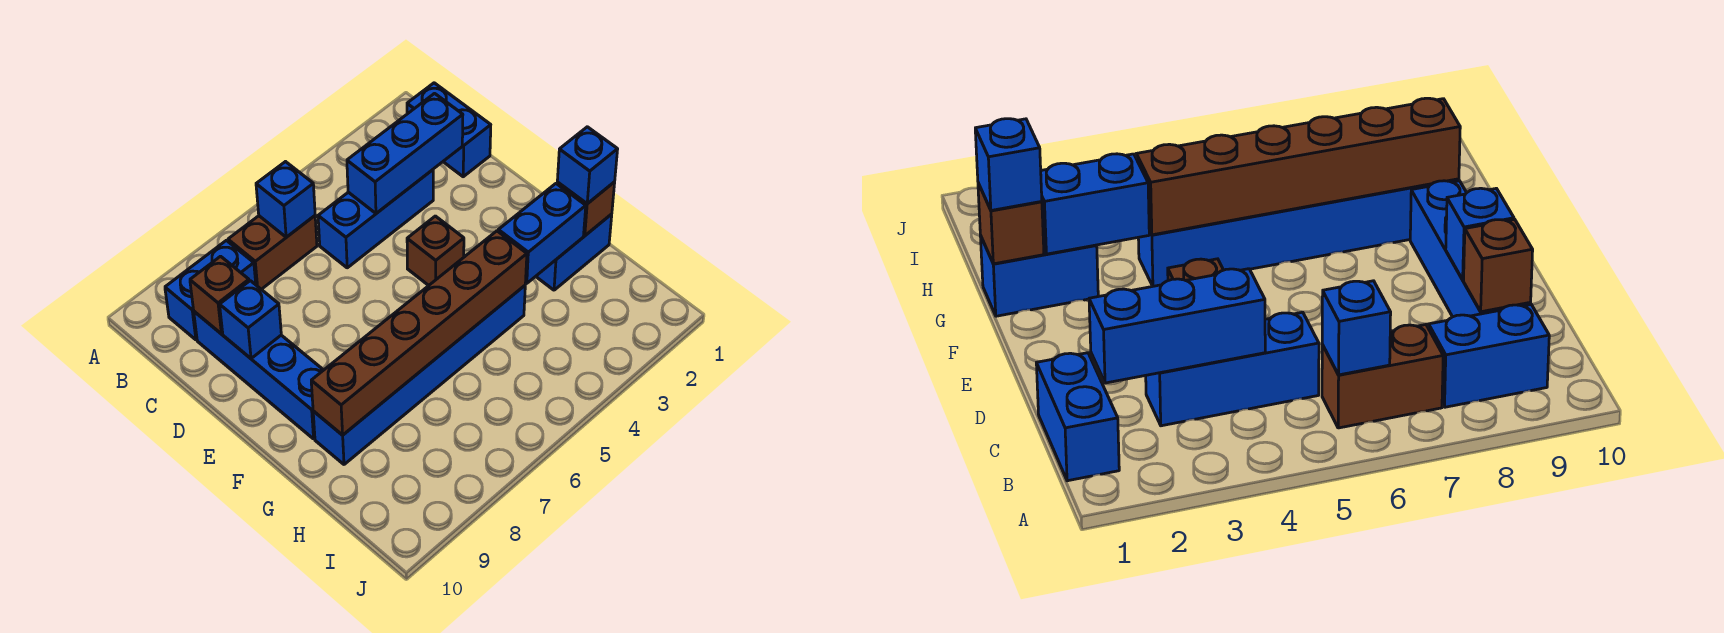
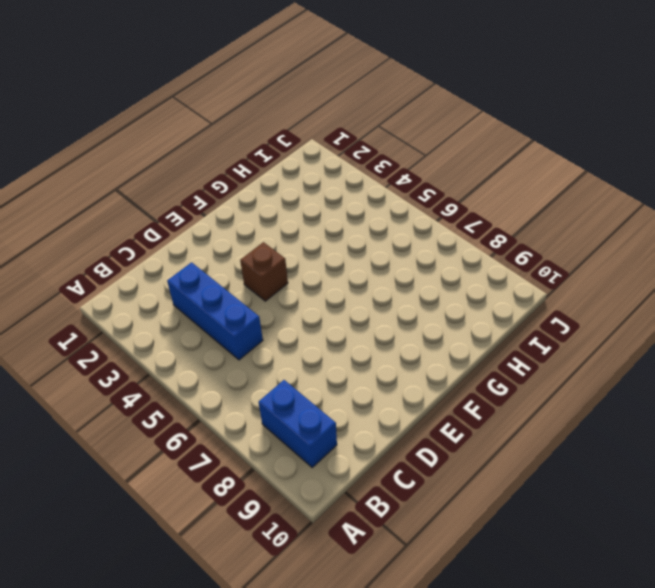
none -> blue 1x2 brick [407,83,491,177]
none -> brown 1x2 brick [228,216,317,289]
none -> blue 1x4 brick [194,312,323,439]

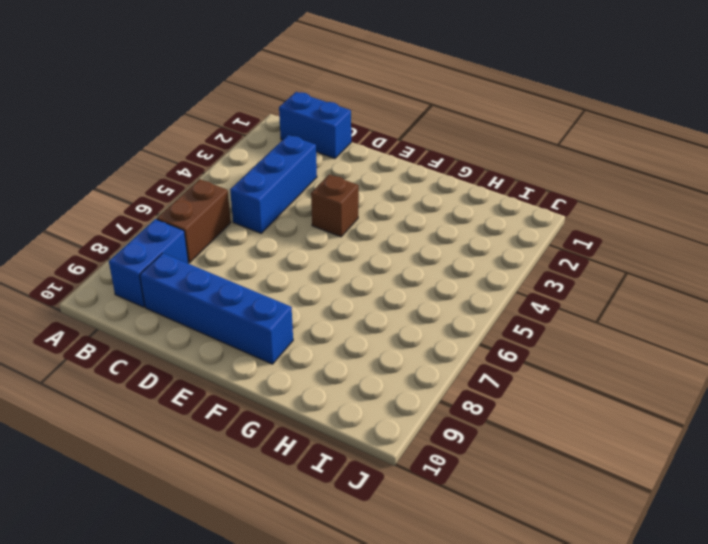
none -> blue 1x2 brick [536,214,612,290]
none -> blue 1x6 brick [313,286,525,464]
none -> blue 1x1 brick [256,162,315,237]

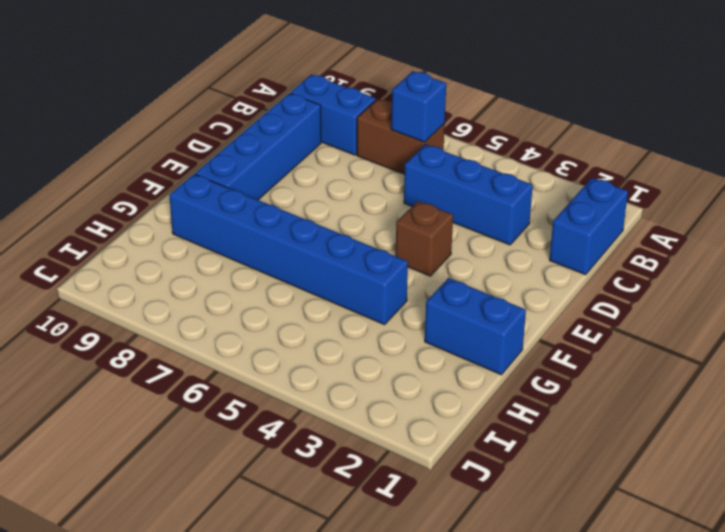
none -> blue 1x3 brick [347,94,463,213]
none -> brown 1x1 brick [190,256,249,334]
none -> blue 1x1 brick [220,281,281,359]

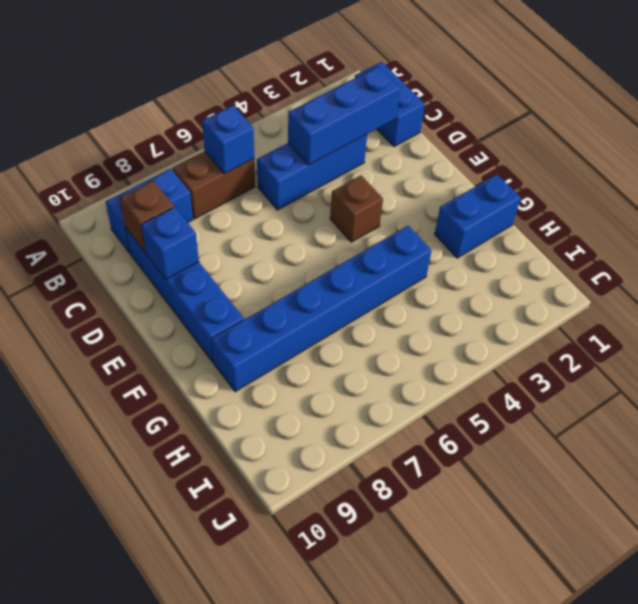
none -> brown 1x1 brick [557,182,615,236]
none -> blue 1x2 brick [498,184,586,283]
none -> brown 1x6 brick [311,231,527,435]

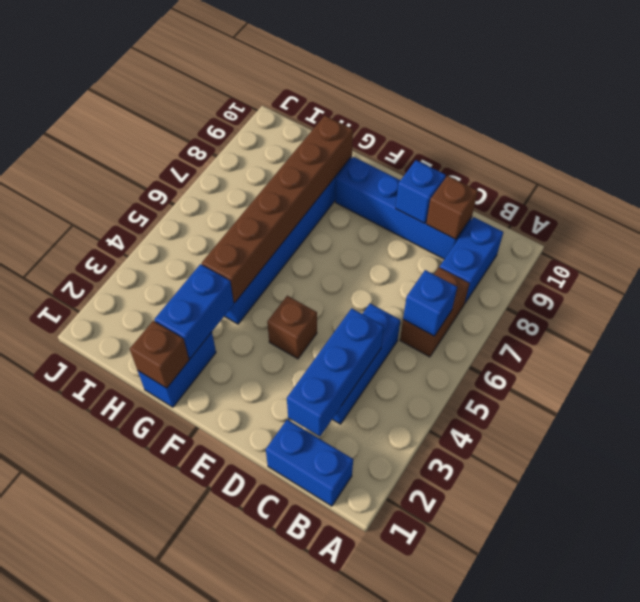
none -> blue 1x1 brick [557,127,618,204]

